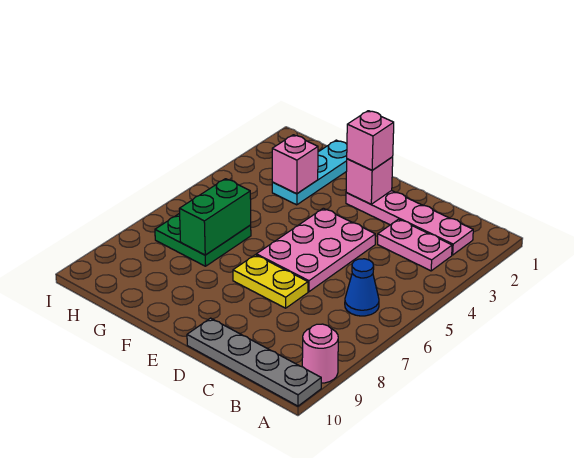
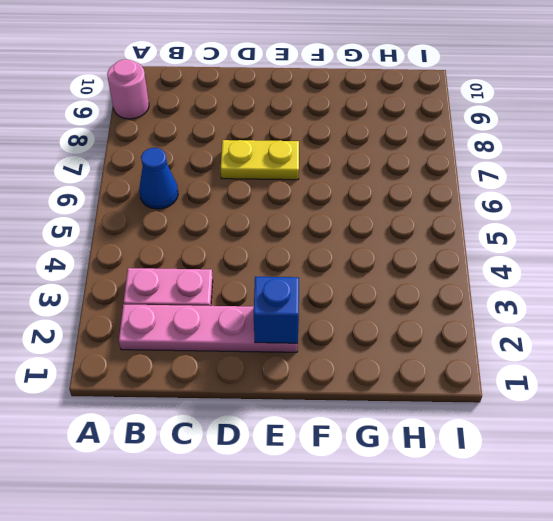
blue 1x1 brick [254,277,299,343] -> pink 1x1 brick [346,157,393,204]
none -> grey 1x4 plate [187,318,321,406]
none -> pink 2x3 plate [256,208,375,292]
none -> cyan 1x3 plate [272,140,347,205]

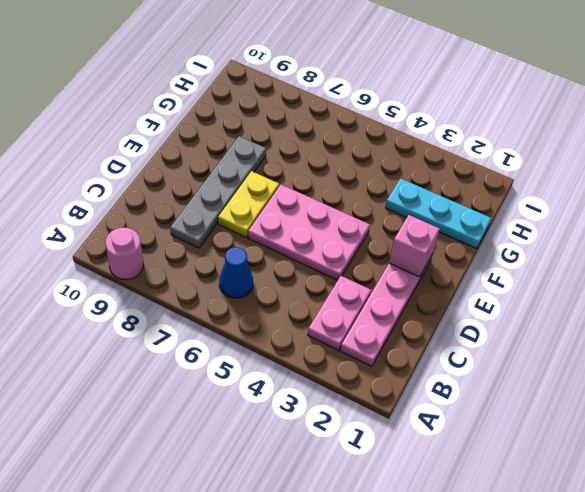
grey 1x4 plate [170,136,266,248] -> grey 1x4 plate moved to [187,318,321,406]
none -> green 2x2 plate [155,213,251,266]
none -> pink 1x1 brick [272,135,318,194]
none -> green 1x2 brick [179,179,251,255]

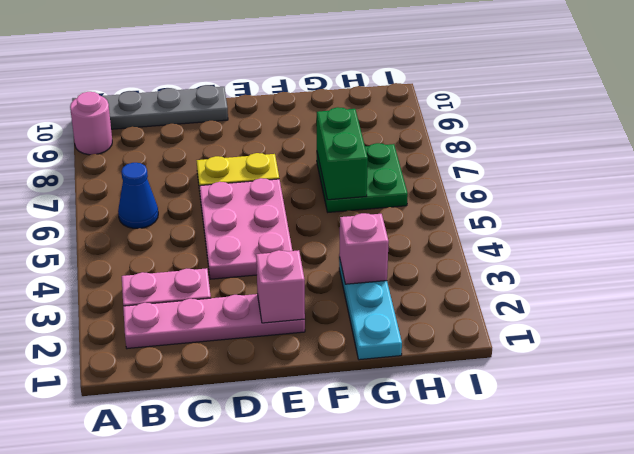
none -> pink 1x1 brick [347,111,394,170]

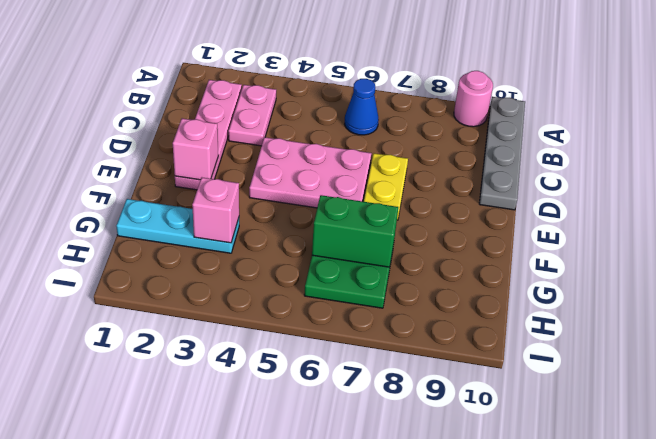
none -> pink 1x1 brick [347,111,394,170]

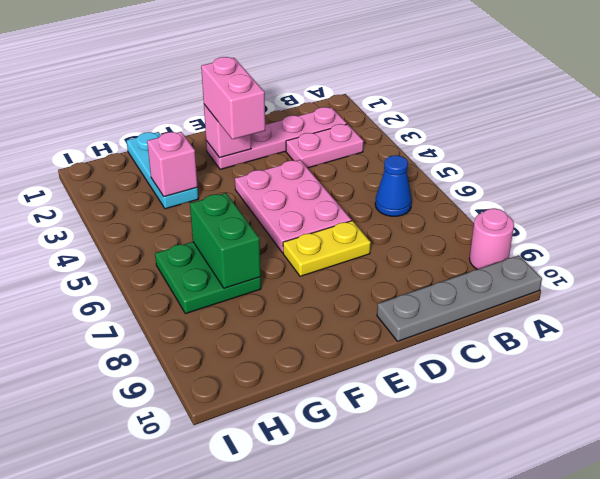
pink 1x2 brick [201,57,265,139] -> pink 1x1 brick [347,111,394,170]

